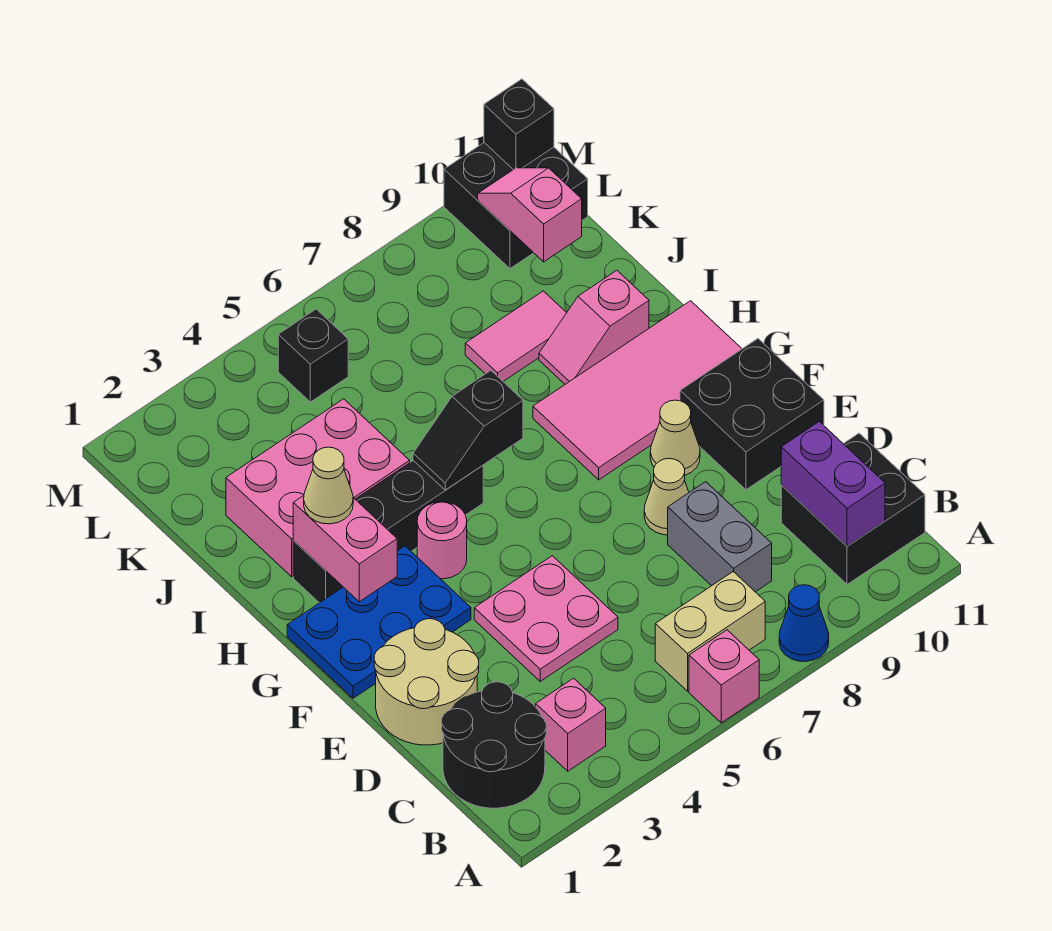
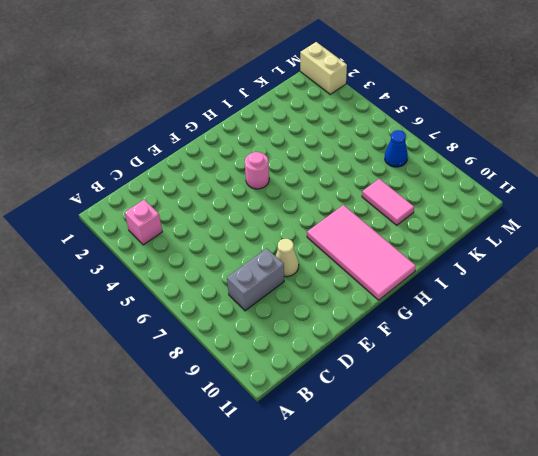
blue 1x1 cone [385,130,408,167] -> blue 1x1 cone moved to [779,585,829,662]
tan 1x2 brick [300,42,347,94] -> tan 1x2 brick moved to [655,572,765,691]
none -> pink 1x1 brick [689,630,759,723]
none -> black 2x2 round brick [442,682,546,808]
none -> black 2x2 brick [781,433,925,584]

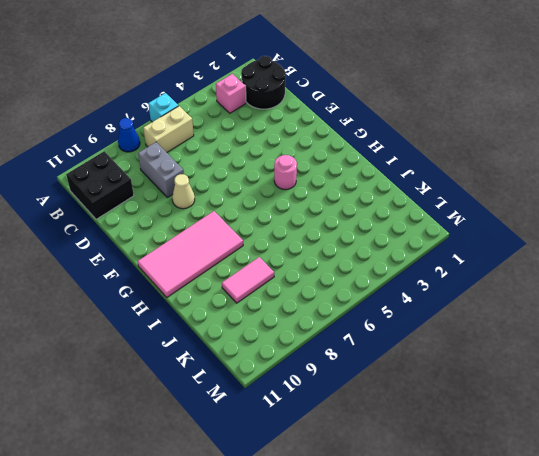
cyan 1x1 brick [148,93,179,122] -> pink 1x1 brick [689,630,759,723]
none -> tan 2x2 round brick [374,619,479,745]
none -> pink 2x2 plate [474,556,618,681]
none -> black 2x2 brick [680,339,824,490]

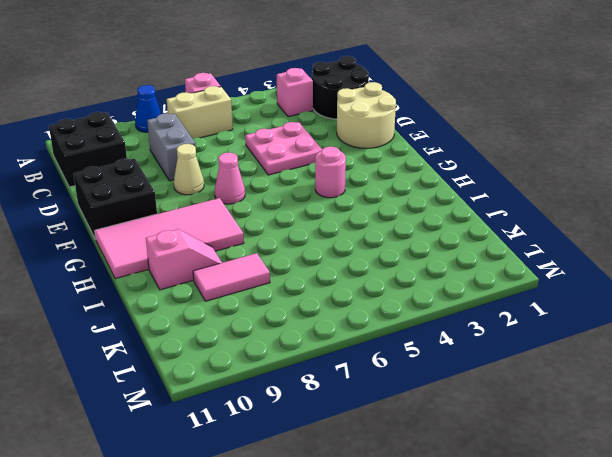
pink 1x1 cone [215,153,245,204] -> none
none -> blue 2x3 plate [287,546,471,698]
none -> tan 1x1 cone [650,400,700,475]
none -> black 1x4 brick [293,461,483,603]

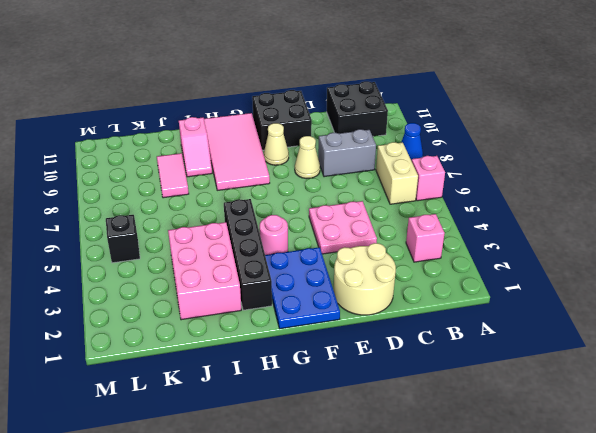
none -> black 2x2 round brick [442,682,546,808]
none -> black 2x2 brick [444,143,588,268]
none -> purple 1x2 brick [781,422,885,546]

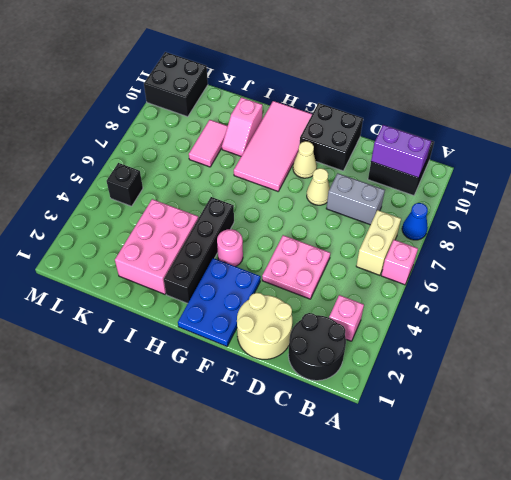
none -> pink 1x2 brick [293,496,397,602]
none -> black 1x2 slope [413,371,523,490]
none -> pink 1x2 slope [478,168,582,262]

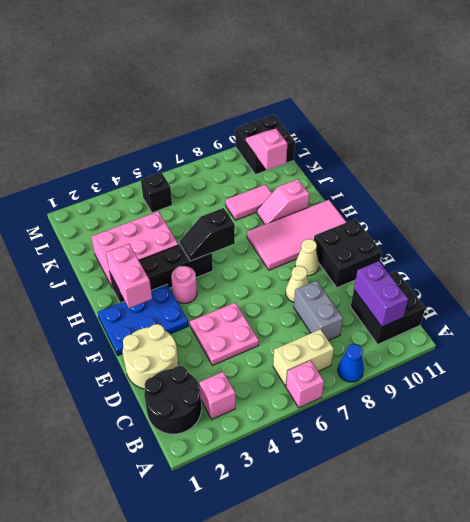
none -> black 1x1 brick [484,79,554,170]
none -> tan 1x1 cone [304,447,353,524]

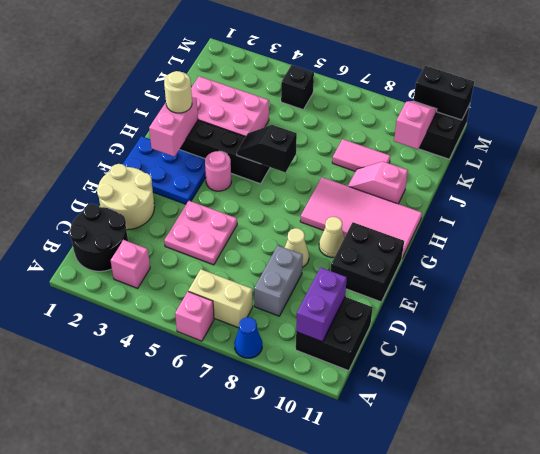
tan 1x1 round brick [164,71,192,113] -> tan 1x1 cone [304,447,353,524]
black 1x2 brick [414,66,474,120] -> black 1x1 brick [484,79,554,170]

